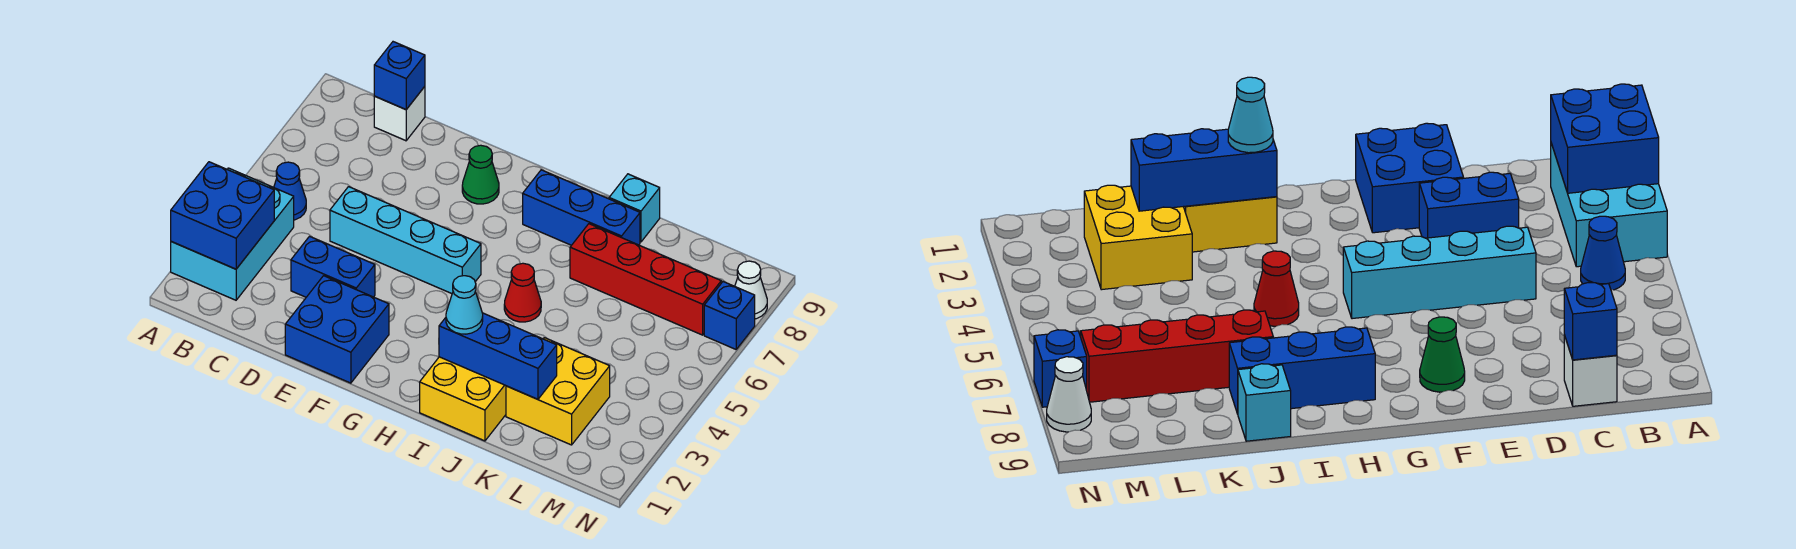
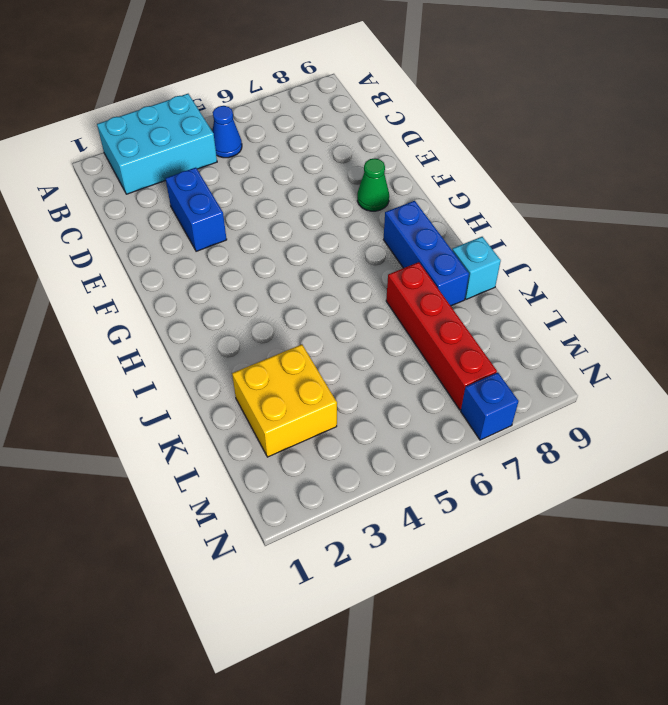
none -> white 1x1 brick [374,87,425,141]
none -> cyan 1x4 brick [330,187,481,294]
none -> blue 2x2 brick [285,276,389,383]

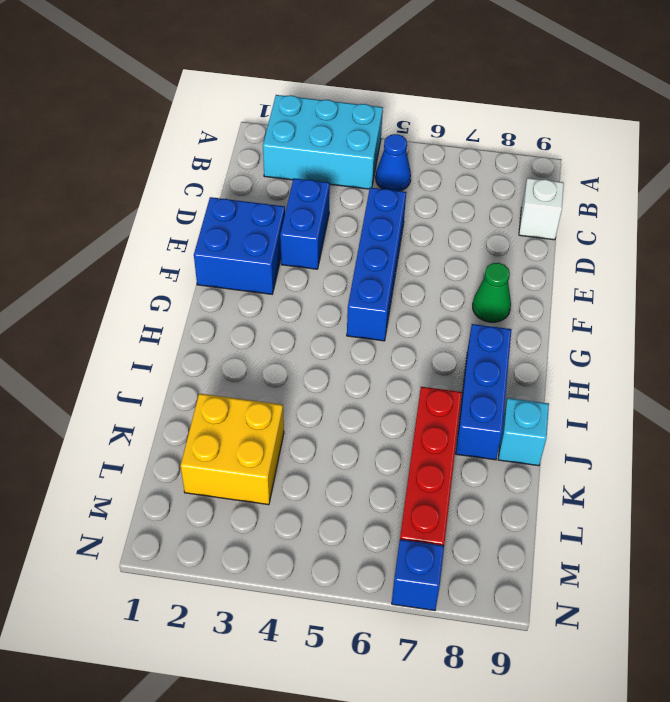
blue 1x4 brick [347,188,406,341] -> cyan 1x4 brick [330,187,481,294]
none -> yellow 2x2 brick [420,357,506,441]
none -> red 1x1 cone [504,263,541,322]
none -> white 1x1 cone [735,261,767,319]

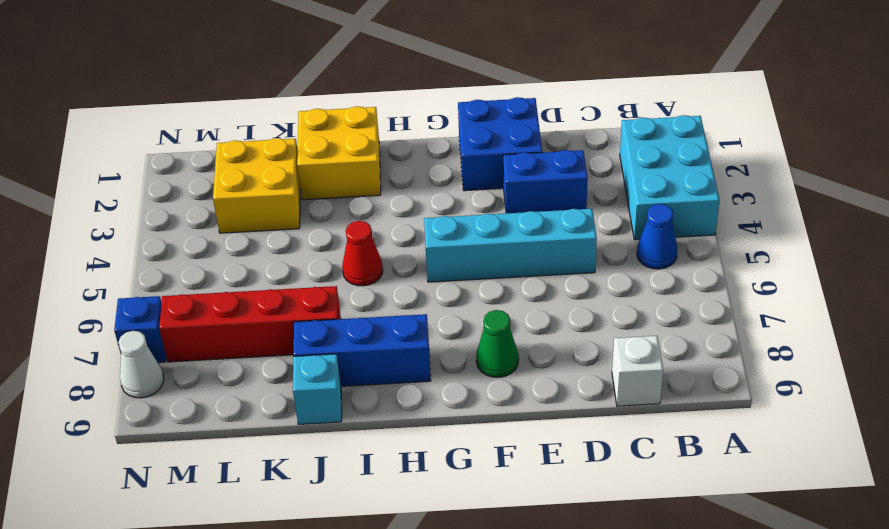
none -> blue 2x2 brick [171,162,274,269]
none -> blue 1x1 brick [374,42,425,109]
none -> blue 1x3 brick [439,313,557,399]

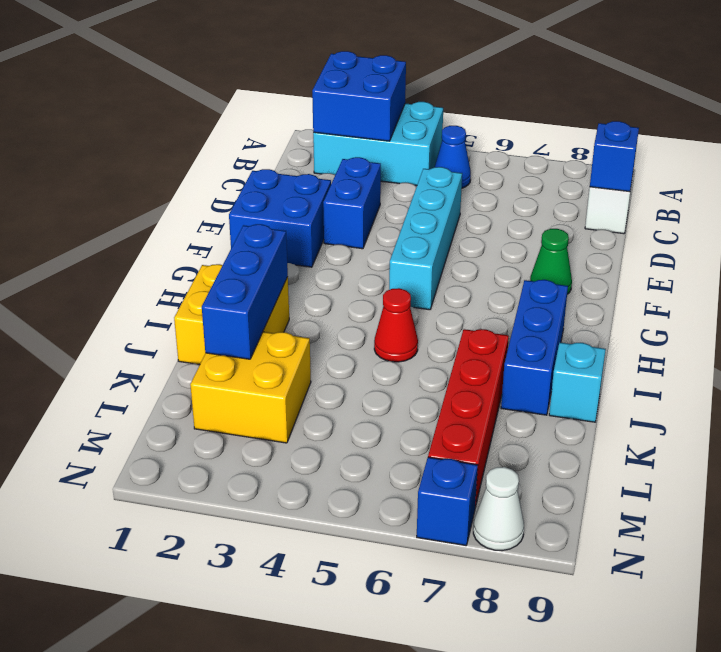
none -> cyan 1x1 cone [446,276,483,334]

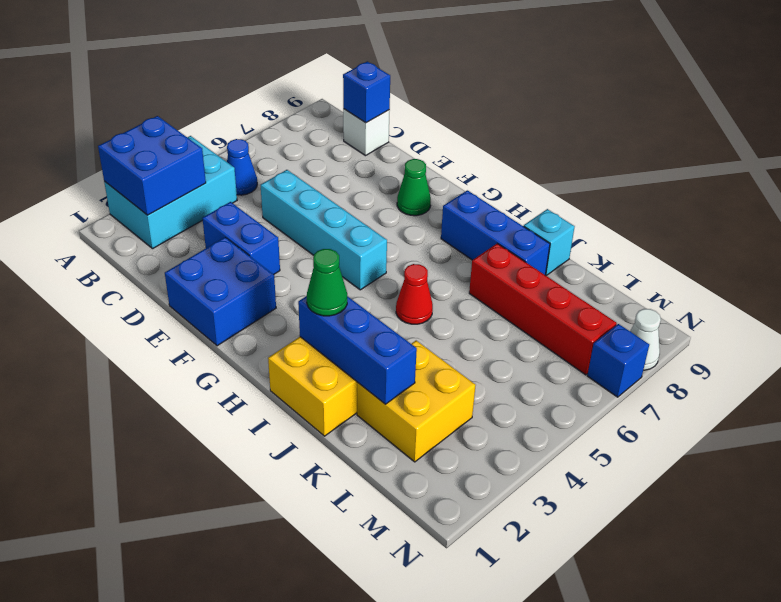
green 1x1 cone [307,249,347,316] -> cyan 1x1 cone [446,276,483,334]

